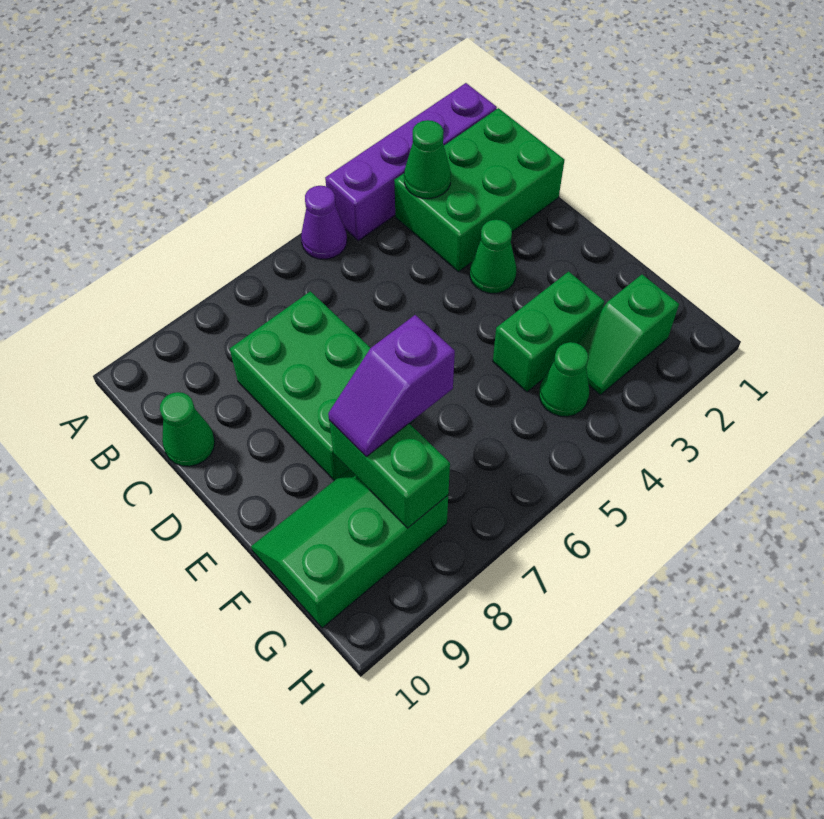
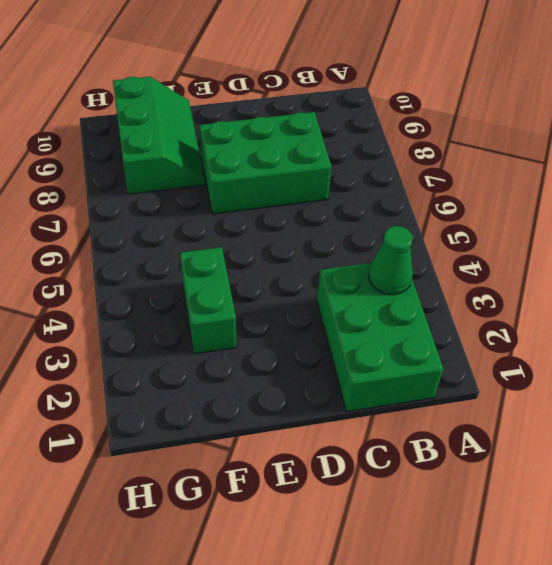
none -> purple 1x4 brick [325,83,497,241]
none -> purple 1x1 cone [301,186,347,259]
none -> green 1x1 cone [160,392,215,466]

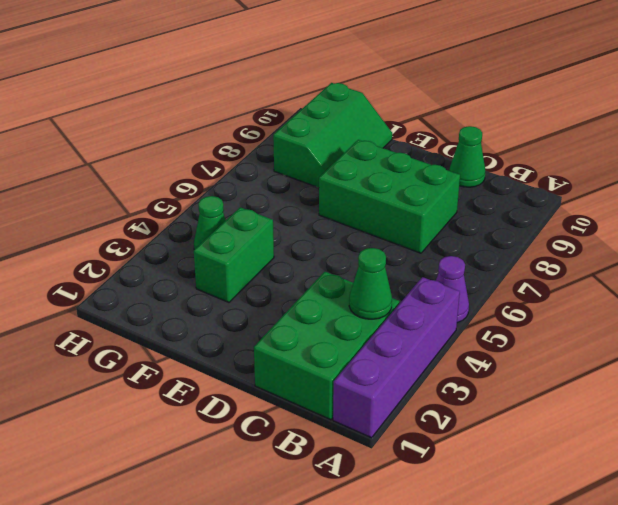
none -> green 1x1 cone [470,220,516,293]
none -> green 1x2 slope [577,275,679,395]
none -> green 1x2 brick [329,420,450,528]

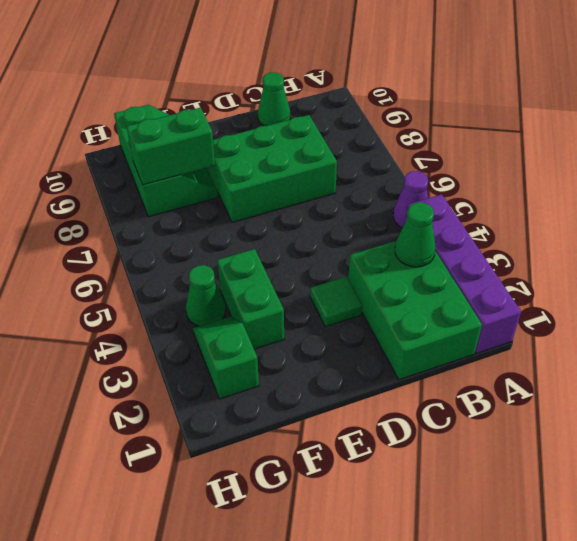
green 1x1 tile [310,277,362,326] -> green 1x1 cone [470,220,516,293]
none -> purple 1x2 slope [328,315,455,457]

